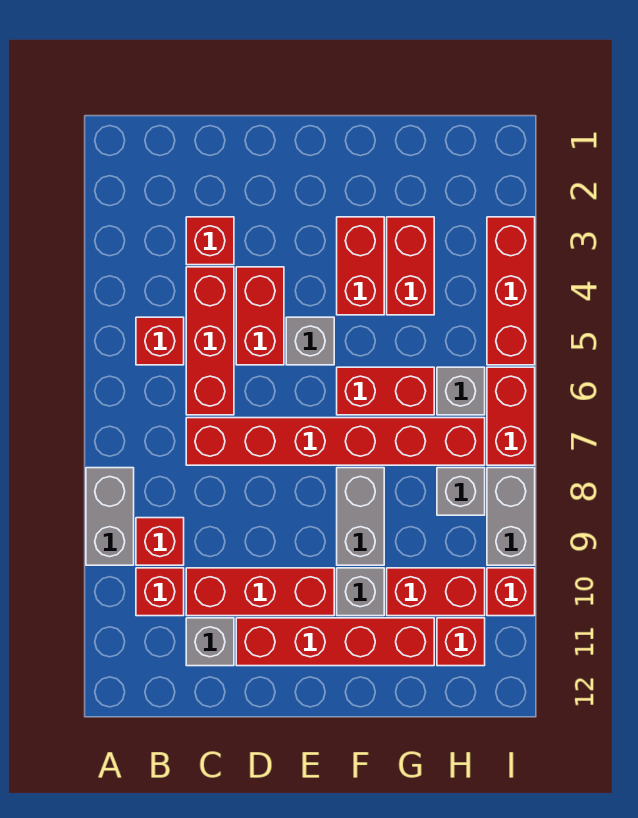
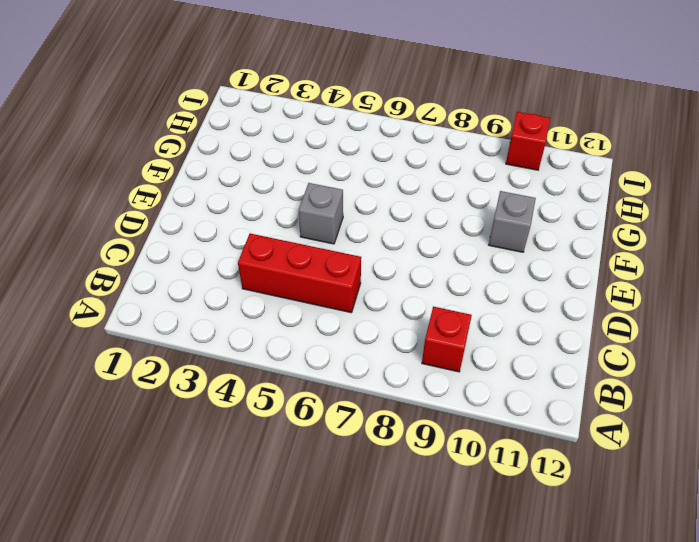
none -> grey 1x2 brick [86,468,134,565]
none -> red 1x1 brick [136,317,184,365]
none -> red 1x1 brick [136,568,184,616]

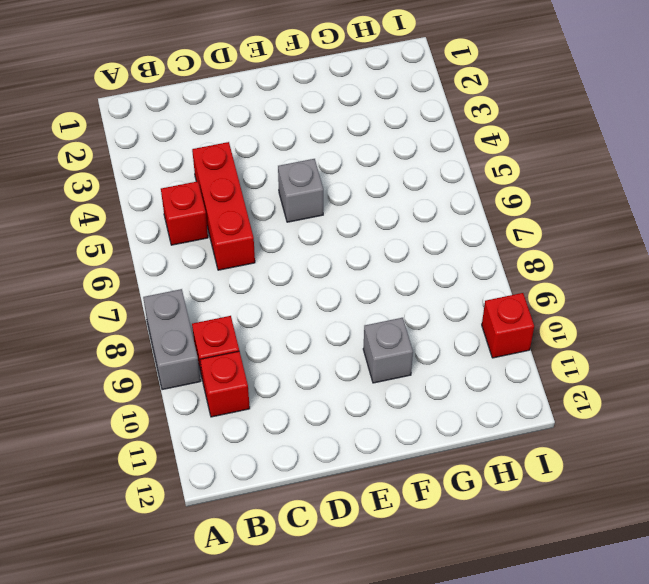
none -> red 1x1 brick [186,217,234,265]
none -> red 1x6 brick [186,418,485,465]
none -> red 1x3 brick [186,568,334,616]

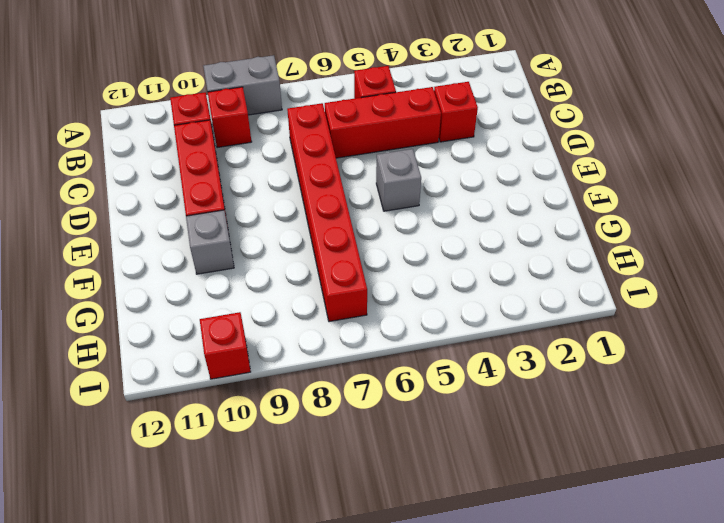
none -> grey 1x1 brick [186,618,234,666]
none -> red 1x2 brick [236,267,284,365]
none -> red 1x4 brick [236,618,434,666]

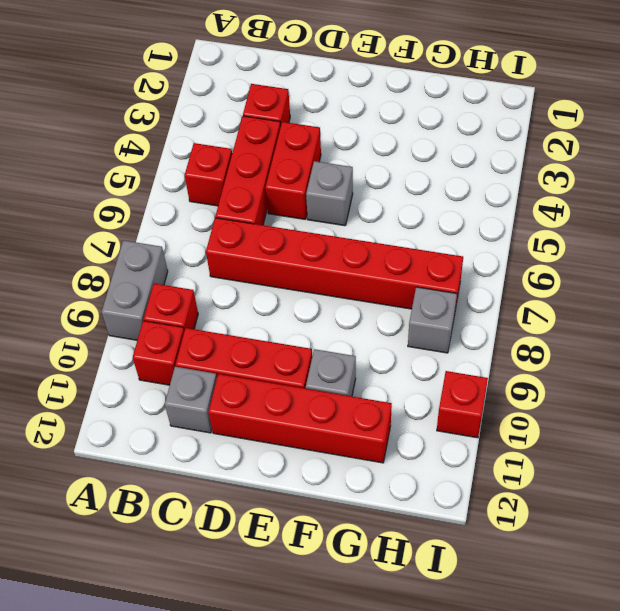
none -> red 1x2 brick [337,217,384,315]
none -> red 1x2 brick [337,367,434,415]
none -> grey 1x2 brick [337,468,384,565]

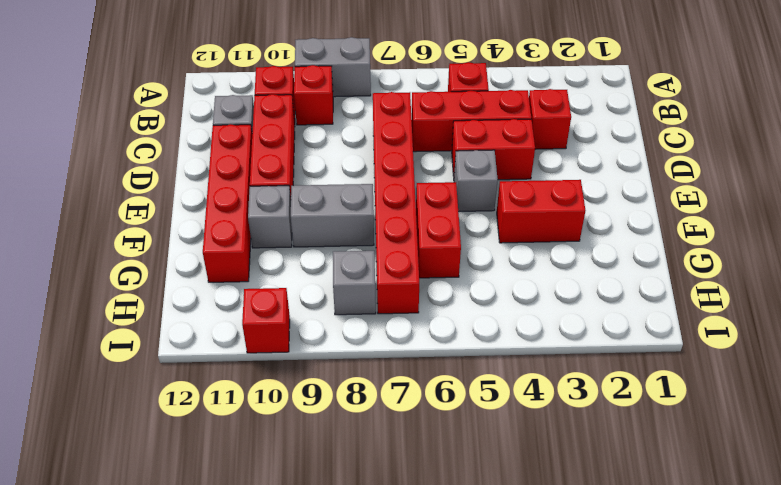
none -> red 1x2 brick [387,217,434,315]
none -> red 1x2 brick [387,568,485,616]
none -> grey 1x1 brick [437,367,485,415]

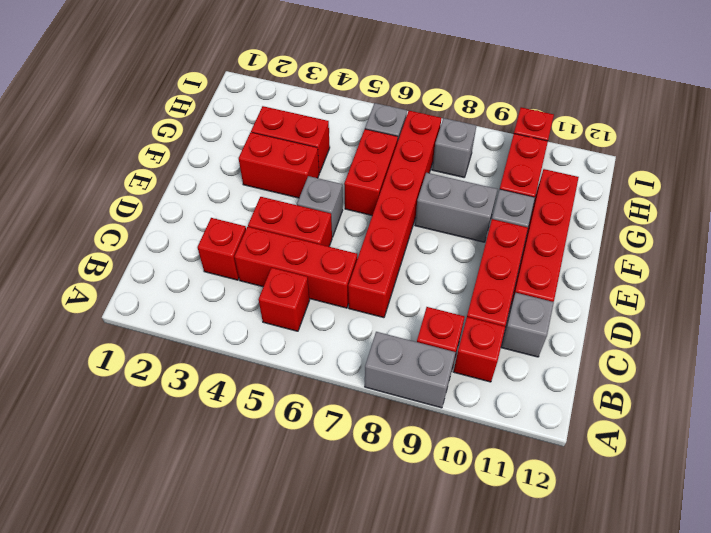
none -> red 1x1 brick [437,618,485,666]
none -> red 1x3 brick [487,217,535,365]
none -> red 1x2 brick [487,367,535,465]

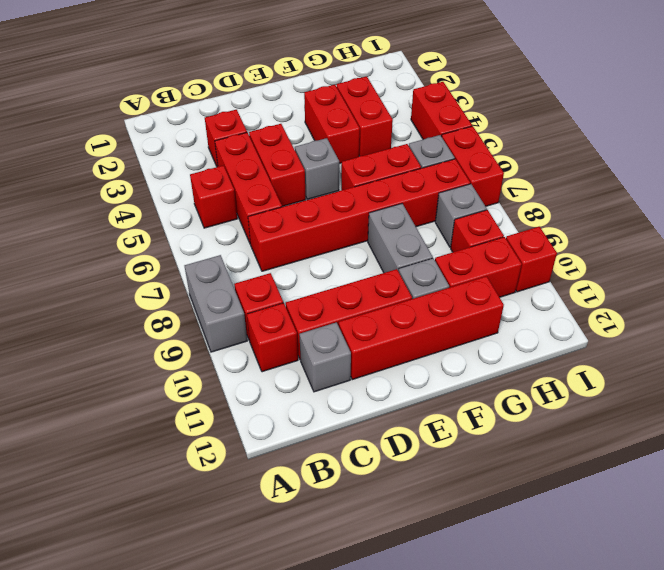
red 1x1 brick [451,210,504,252] -> red 1x1 brick moved to [437,618,485,666]
red 1x2 brick [411,82,472,139] -> red 1x3 brick [487,217,535,365]
none -> grey 1x2 brick [487,468,535,565]

